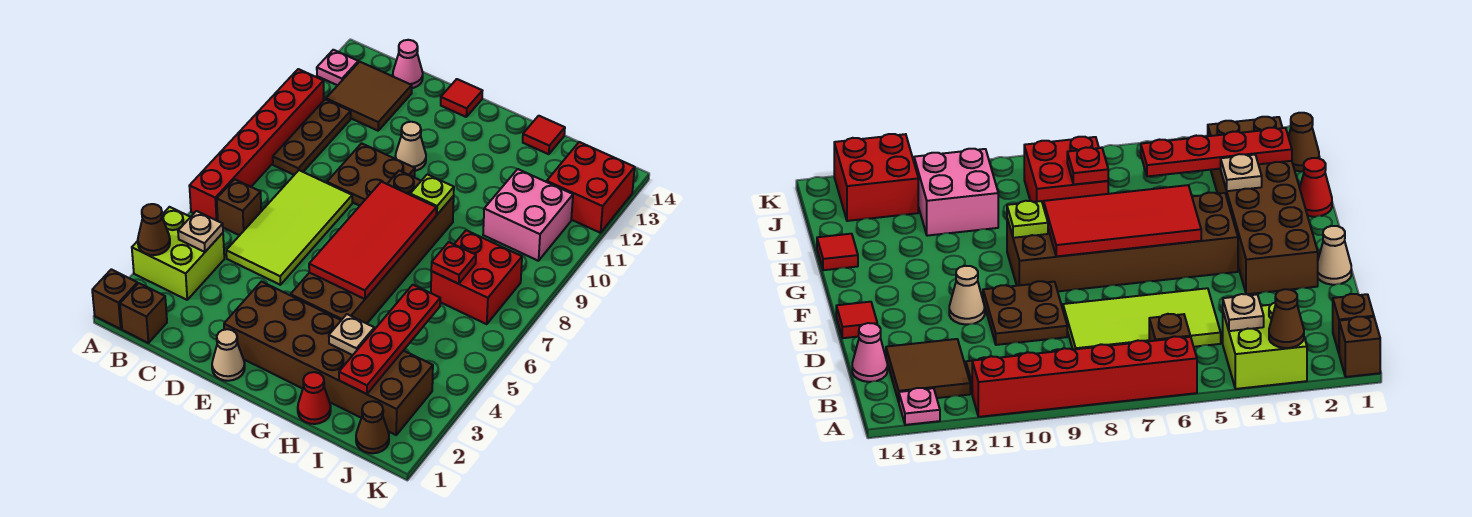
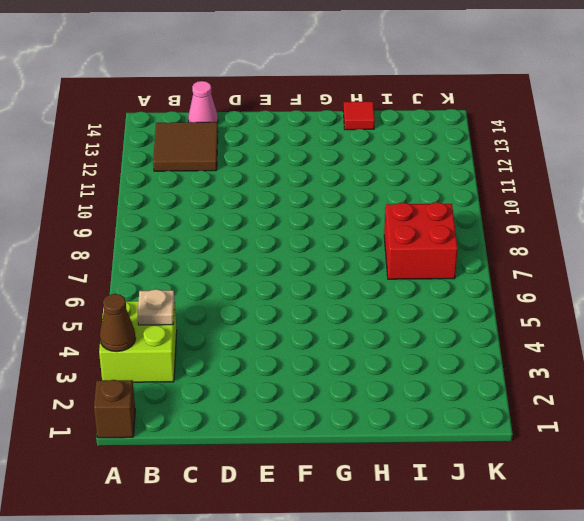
none -> red 1x6 brick [189,69,324,221]
none -> pink 1x1 plate [317,50,358,85]
none -> brown 1x1 brick [120,283,167,343]

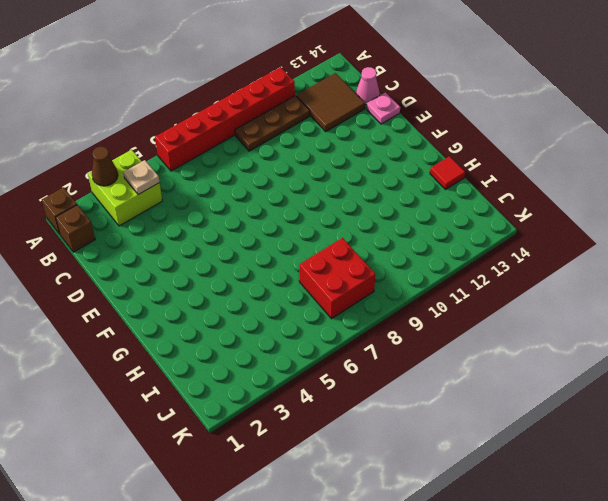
pink 1x1 plate [366,92,400,124] -> pink 1x1 plate moved to [317,50,358,85]
none -> brown 1x1 brick [217,179,261,235]
none -> lime 2x4 tile [226,170,352,285]
none -> brown 2x2 plate [327,143,415,206]

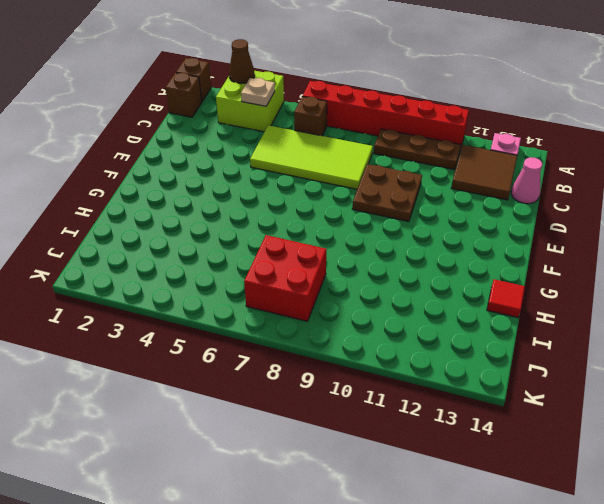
none -> tan 1x1 cone [212,329,245,381]
none -> brown 2x6 brick [224,282,433,435]
none -> tan 1x1 cone [395,122,426,171]

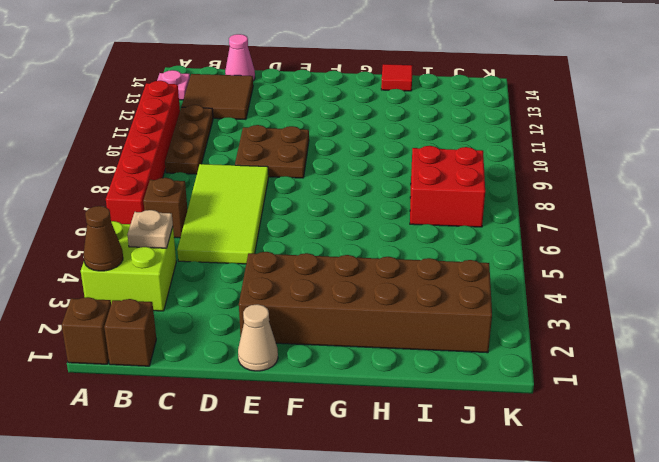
none -> tan 1x1 cone [395,122,426,171]
none -> red 1x1 tile [441,79,482,117]
none -> brown 2x6 brick [291,171,454,324]

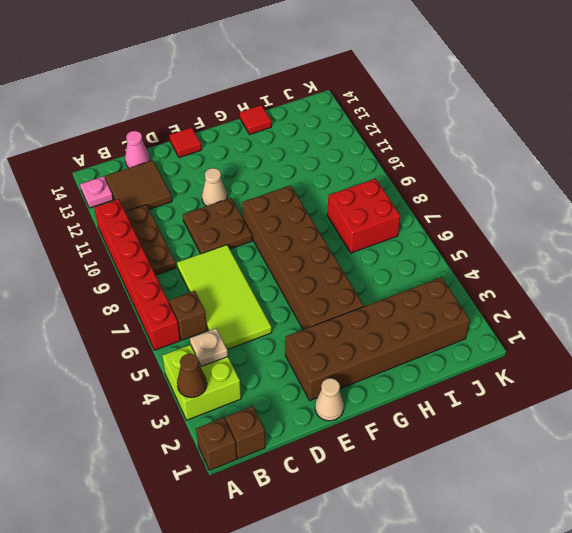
none -> red 1x1 cone [298,372,331,424]
none -> pink 2x2 brick [483,169,573,261]
none -> brown 1x1 cone [356,401,389,453]

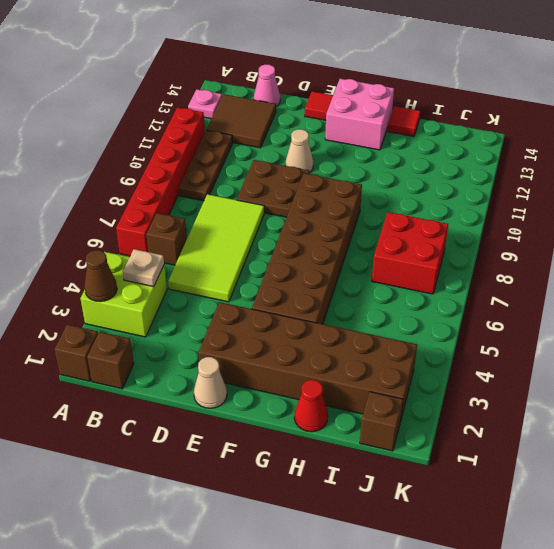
pink 2x2 brick [325,79,394,150] -> pink 2x2 brick moved to [483,169,573,261]
brown 1x1 brick [360,392,403,451] -> brown 1x1 cone [356,401,389,453]
none -> red 2x2 brick [547,142,635,233]
none -> red 2x4 tile [309,182,436,299]
none -> lime 1x1 plate [410,174,454,215]

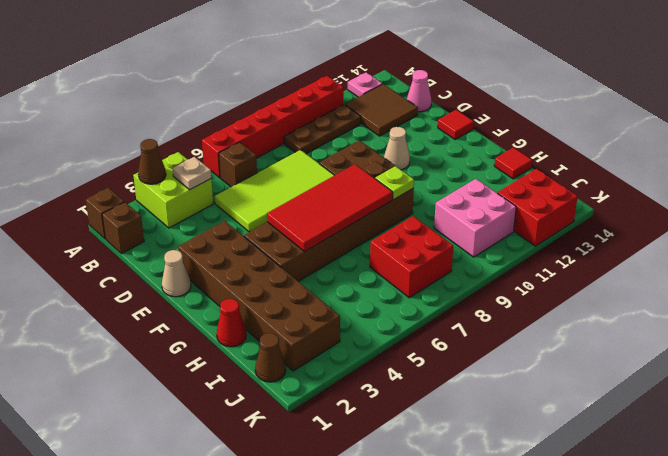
none -> tan 1x1 plate [329,314,374,355]
none -> red 1x4 plate [339,285,440,394]
none -> red 1x1 plate [431,242,476,284]

